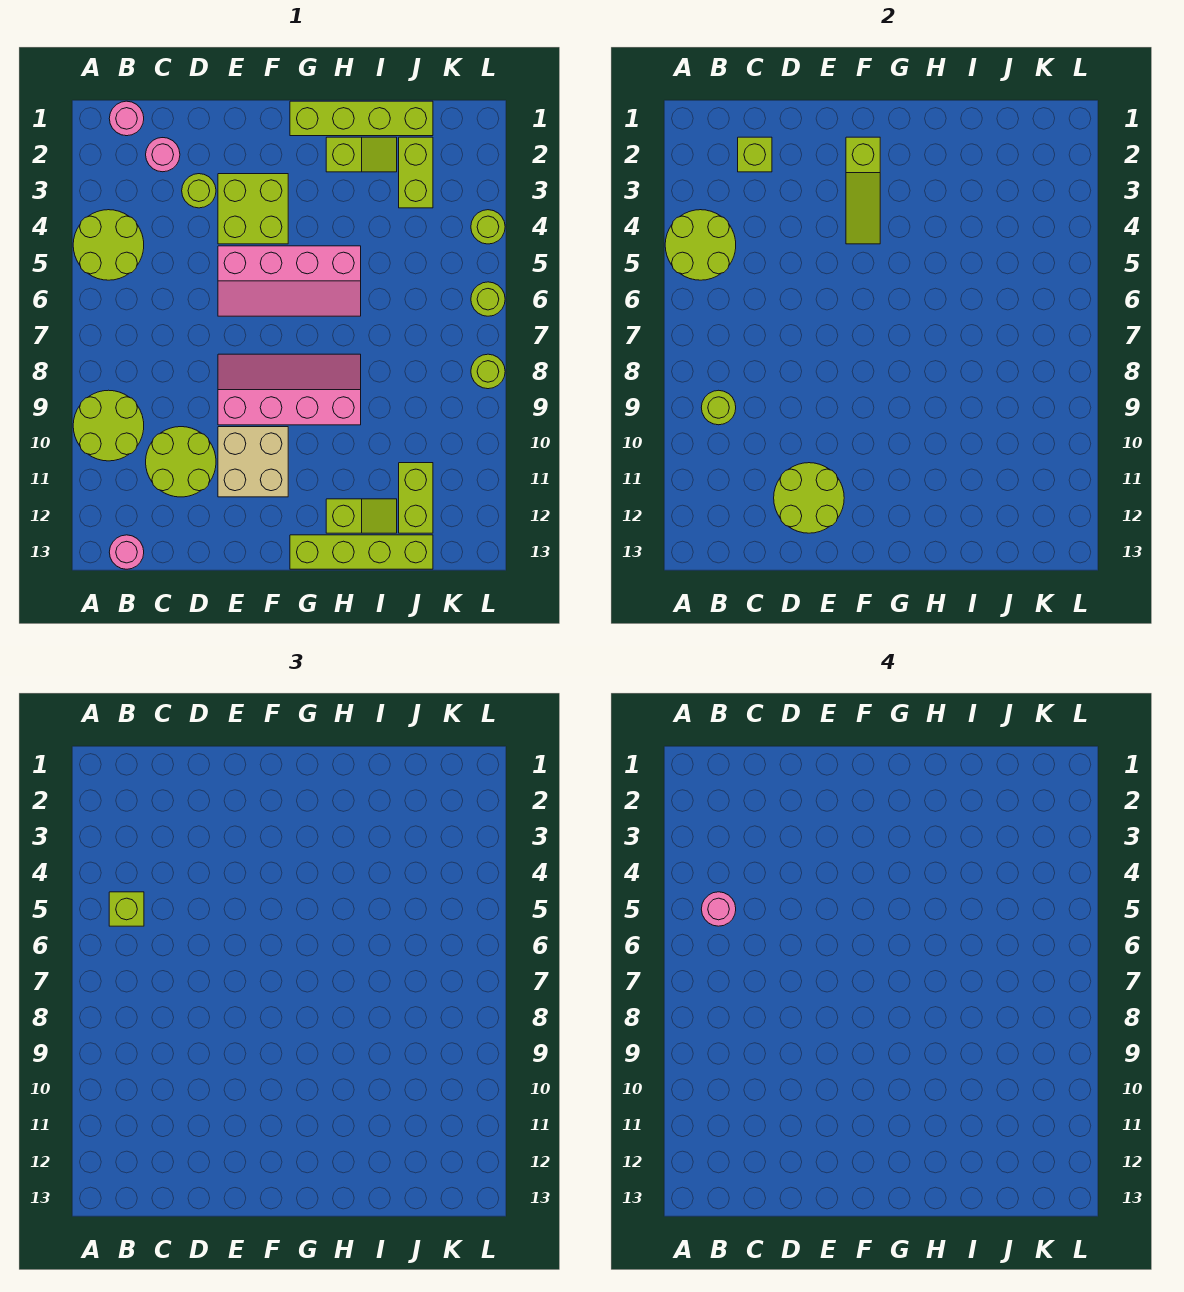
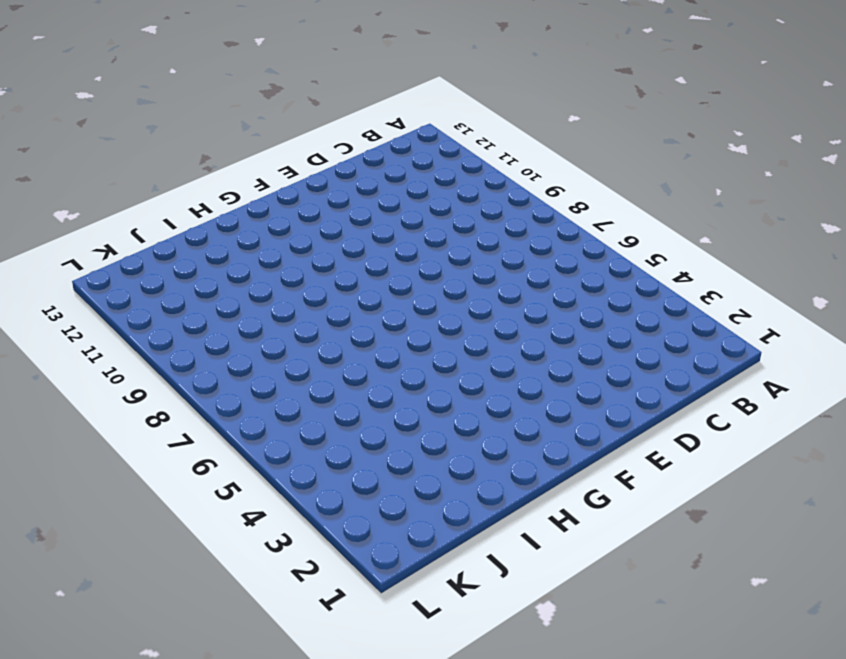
none -> lime 2x2 round brick [73,210,144,280]
none -> lime 2x2 round brick [73,390,144,461]
none -> pink 1x1 round brick [109,101,144,136]

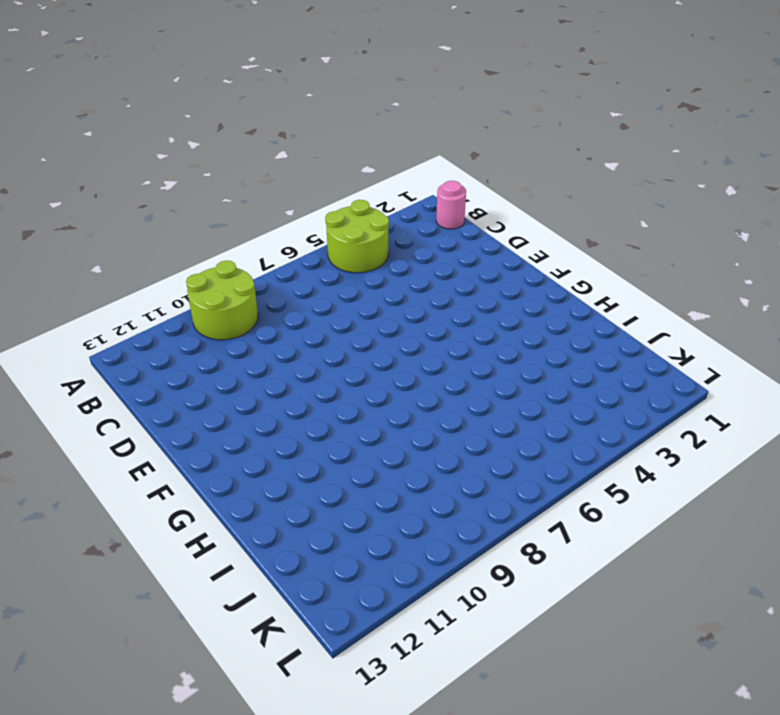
none -> pink 1x1 round brick [109,535,144,569]
none -> pink 1x1 round brick [146,138,180,172]
none -> lime 2x2 round brick [146,427,216,497]

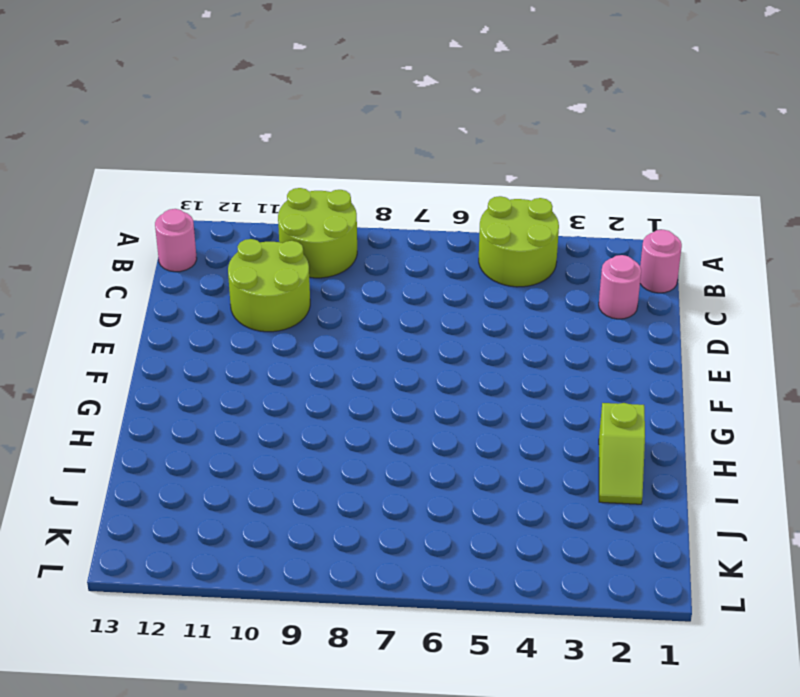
none -> lime 1x1 round brick [182,174,216,208]
none -> lime 2x2 brick [218,174,288,244]
none -> pink 2x4 slope [218,246,361,316]

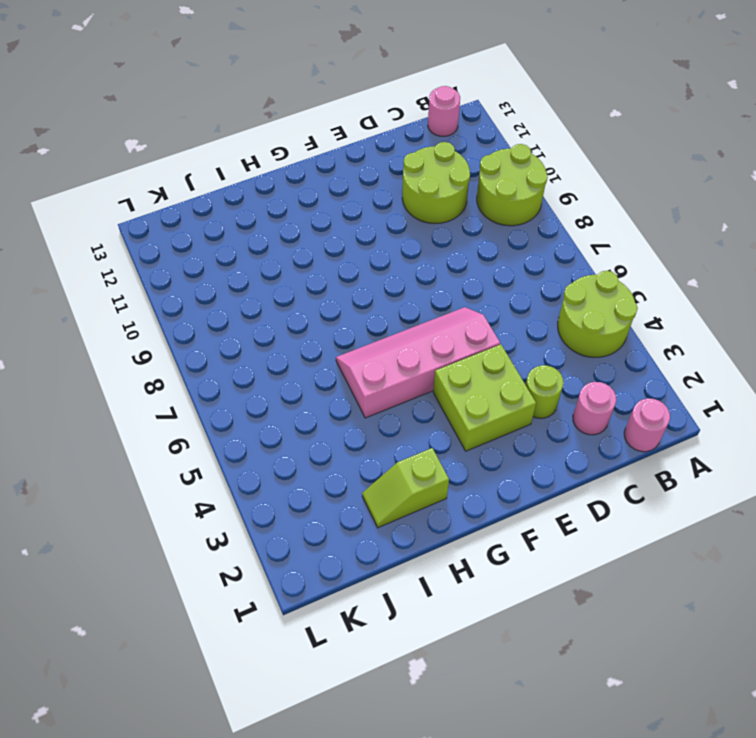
none -> pink 2x4 slope [218,354,361,425]
none -> tan 2x2 brick [218,427,288,497]
none -> lime 1x4 brick [290,101,433,136]

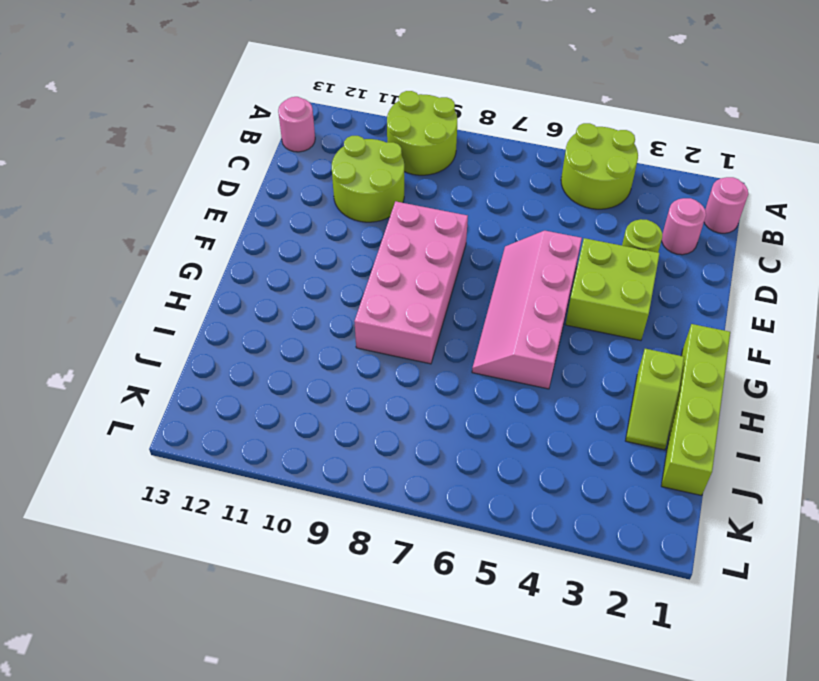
pink 2x4 brick [354,201,468,364] -> pink 2x4 slope [218,354,361,425]
none -> tan 2x2 brick [218,427,288,497]
none -> lime 1x4 brick [290,535,433,569]
none -> lime 1x2 slope [326,499,397,533]

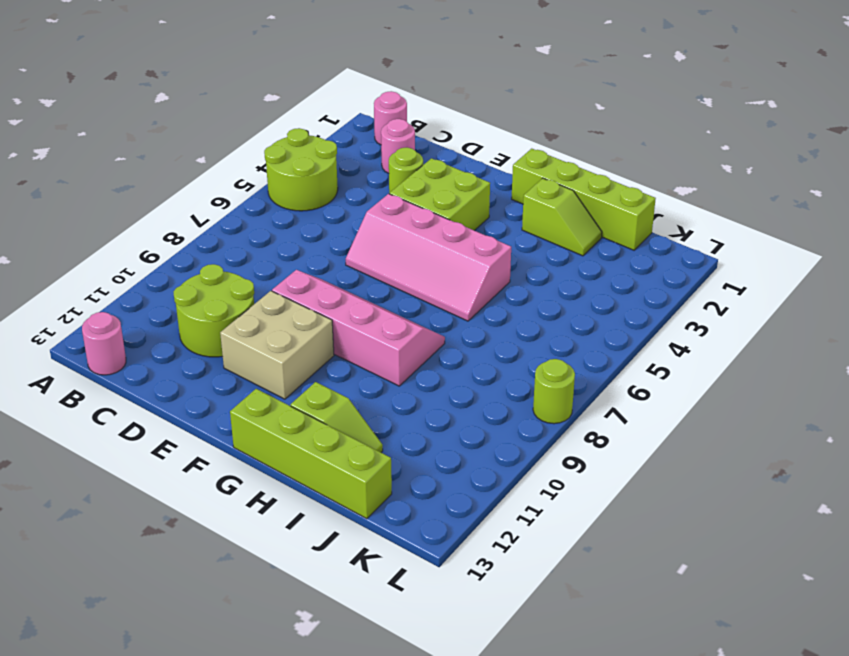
none -> lime 2x2 round brick [73,390,144,461]
none -> lime 1x2 brick [399,137,433,208]
none -> lime 1x2 brick [399,463,433,533]

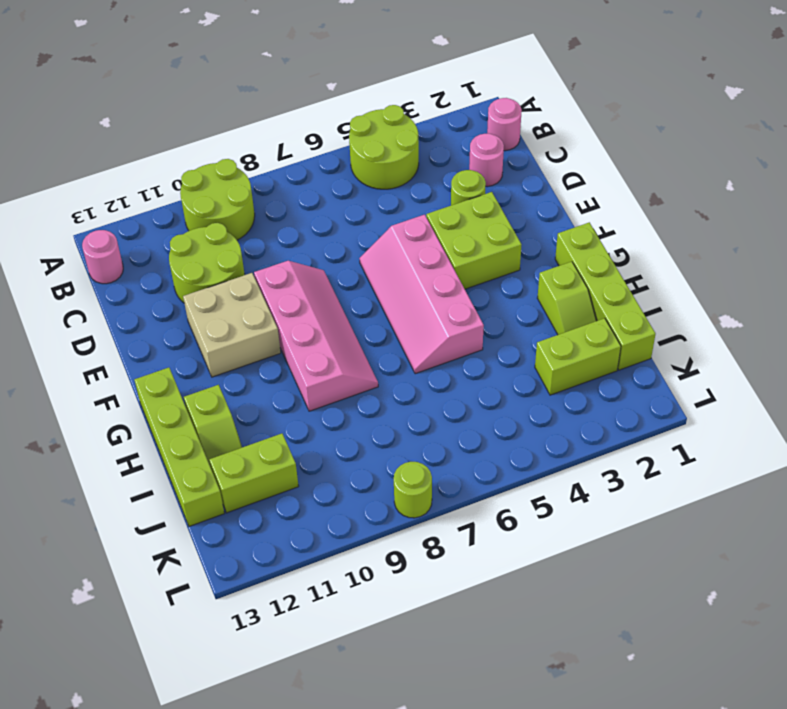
none -> lime 1x1 round brick [471,210,505,244]
none -> lime 1x1 round brick [471,282,505,316]
none -> lime 2x2 round brick [665,210,736,280]

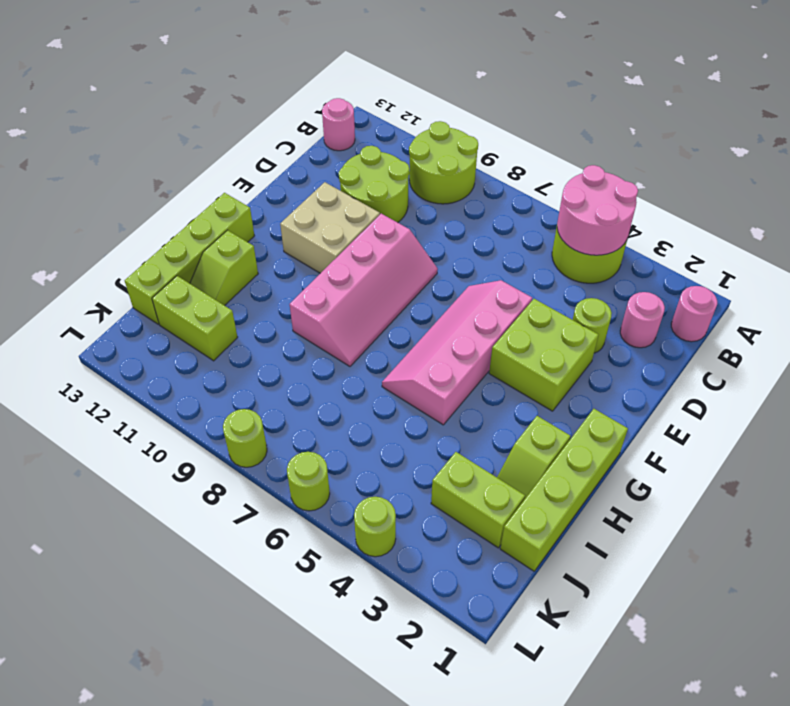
pink 2x2 round brick [557,165,638,255] -> lime 2x2 round brick [665,210,736,280]
none -> lime 1x1 round brick [701,390,736,425]
none -> lime 1x1 brick [738,137,772,172]
none -> lime 2x2 round brick [774,463,844,533]

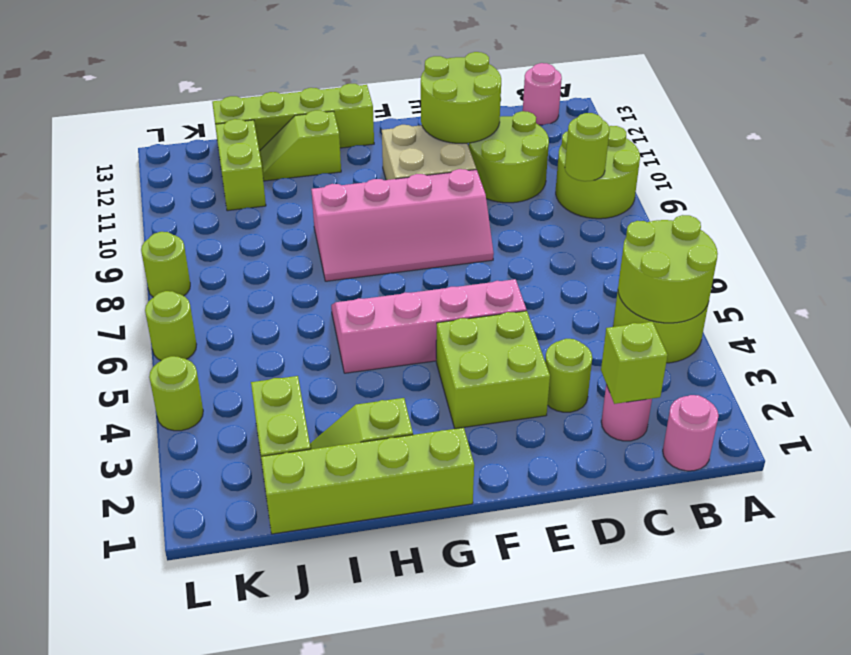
none -> lime 1x3 slope [846,137,880,244]
none -> lime 1x1 brick [109,892,144,926]
none -> pink 1x1 round brick [701,892,736,926]

